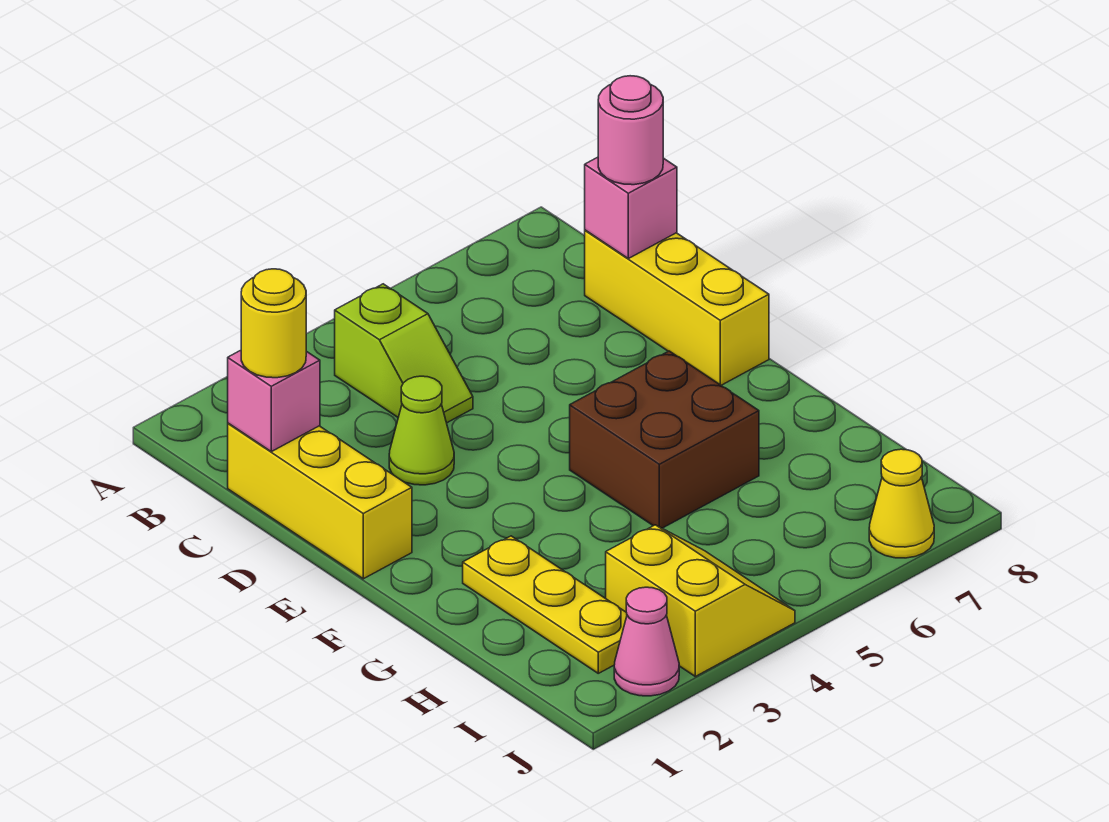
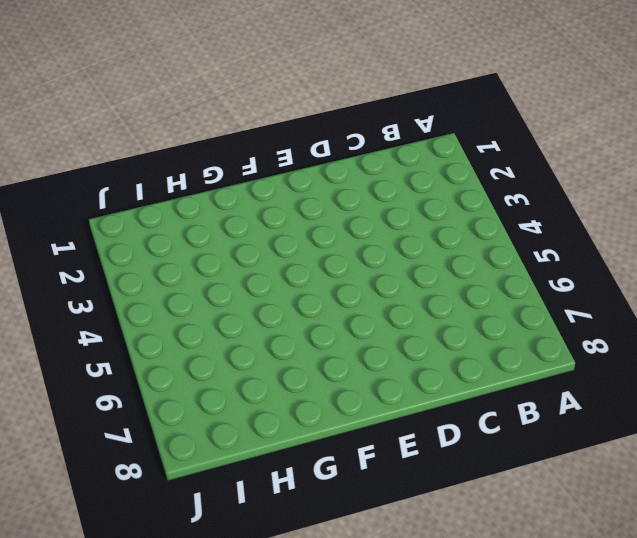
none -> lime 1x2 slope [335,284,473,423]
none -> yellow 1x3 brick [228,423,412,579]
none -> yellow 1x3 brick [585,230,769,385]

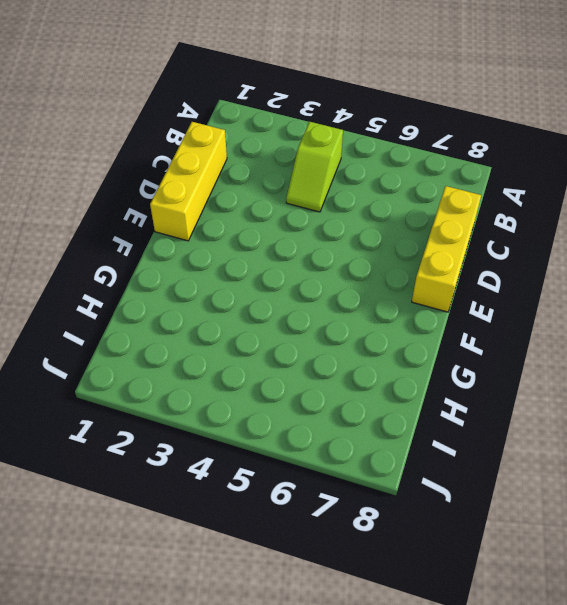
none -> lime 1x1 cone [389,376,454,485]
none -> brown 2x2 brick [570,351,759,528]
none -> yellow 1x3 plate [463,536,627,673]

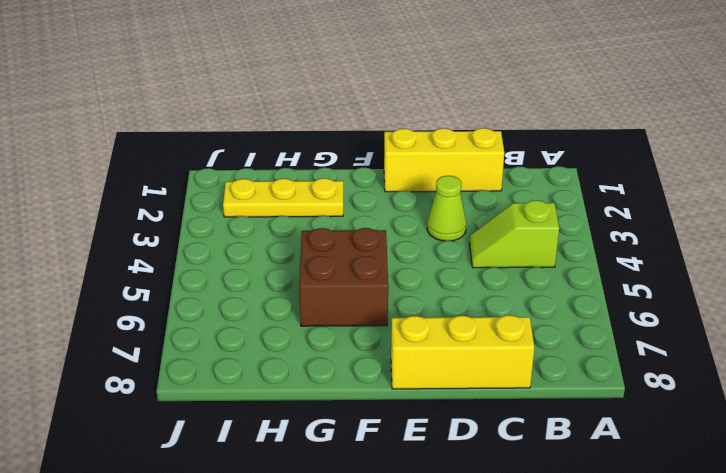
none -> yellow 2x2 slope [606,525,795,676]
none -> pink 1x1 cone [614,587,679,696]
none -> yellow 1x1 cone [869,449,934,558]

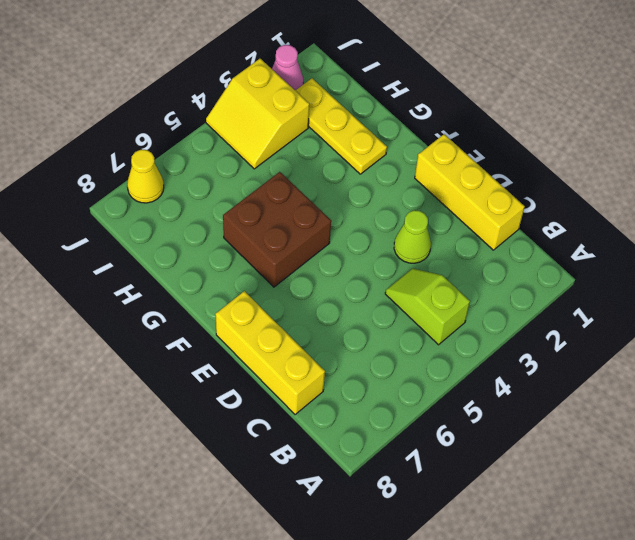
none -> pink 1x1 brick [228,350,320,452]
none -> pink 1x1 brick [585,157,677,259]
none -> yellow 1x1 round brick [241,269,306,378]

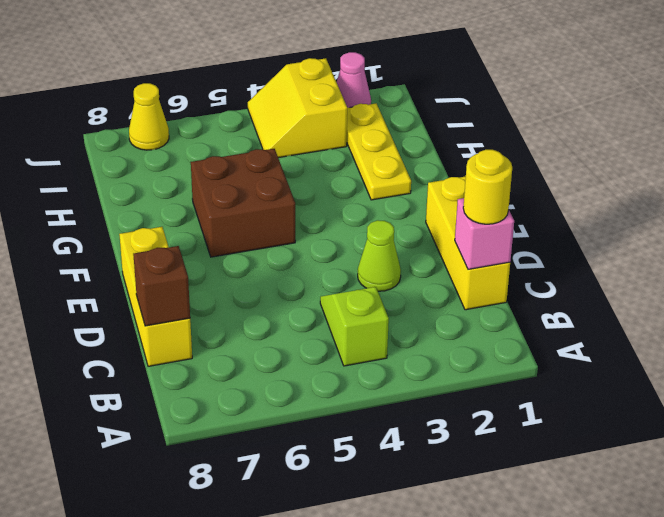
brown 1x1 brick [133,246,190,326] -> pink 1x1 brick [585,157,677,259]
none -> pink 1x1 round brick [598,76,663,185]

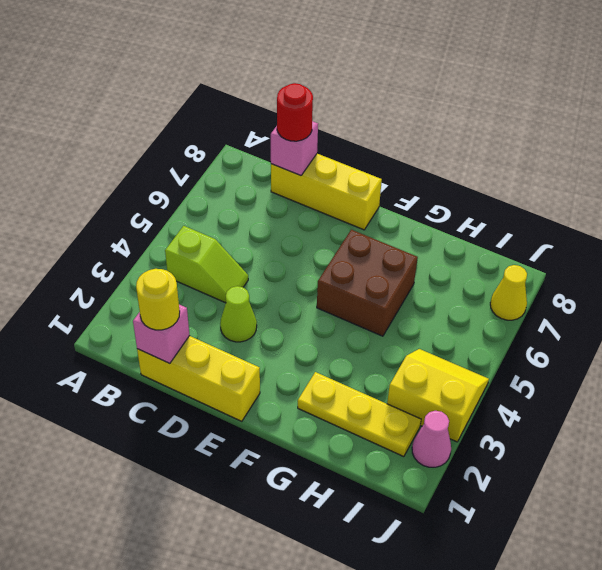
red 1x1 round brick [277,83,313,141] -> pink 1x1 round brick [598,76,663,185]

